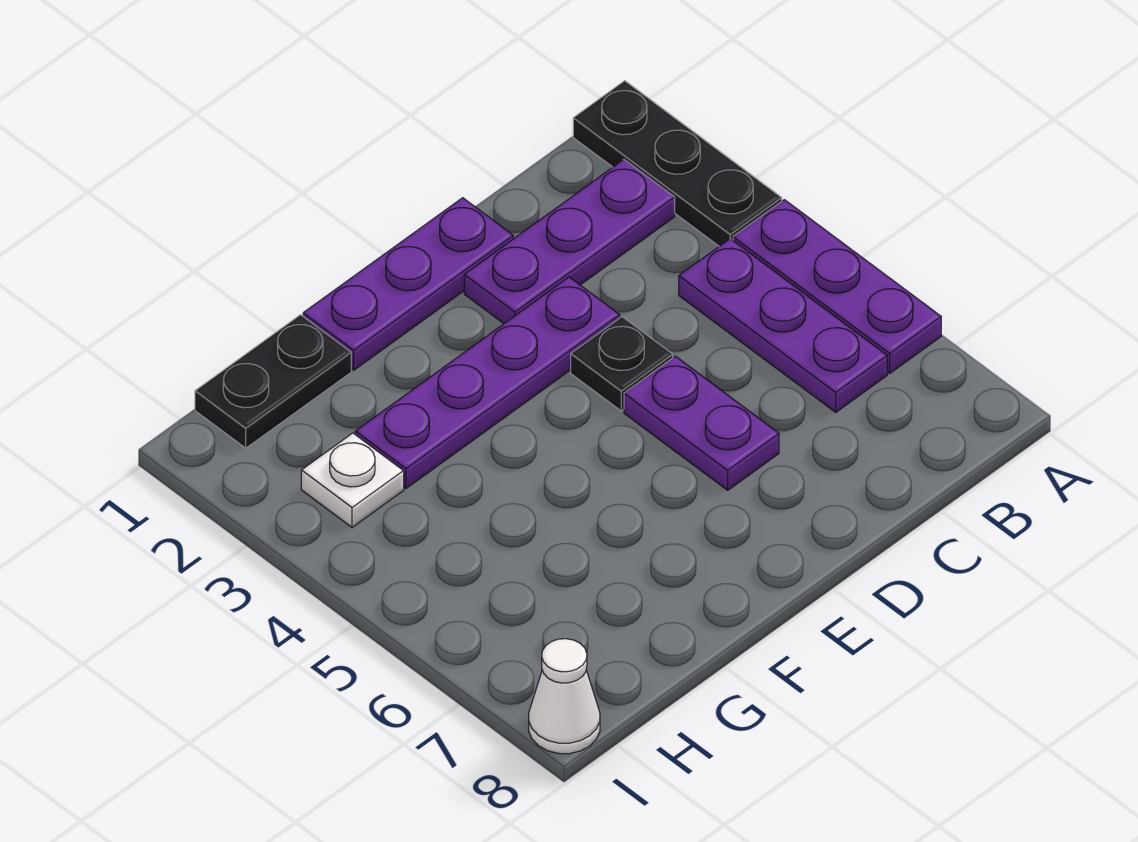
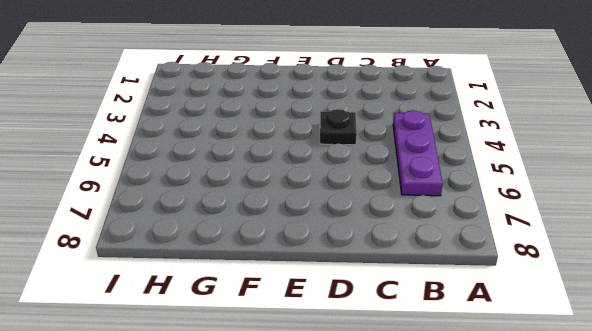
none -> black 1x3 plate [573,81,782,246]
none -> purple 1x3 plate [733,200,941,373]

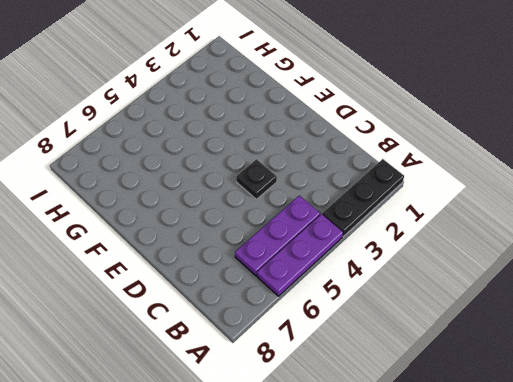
none -> purple 1x3 plate [464,160,675,323]
none -> purple 1x3 plate [303,198,513,370]

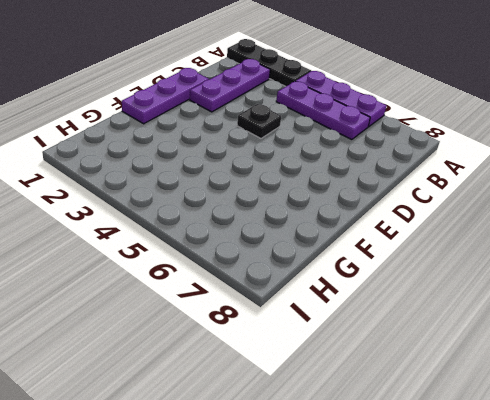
none -> purple 1x4 plate [355,277,620,488]
none -> purple 1x2 plate [624,356,779,490]

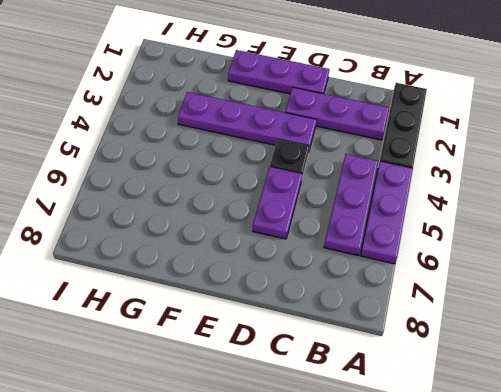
none -> black 1x2 plate [195,315,351,448]
none -> white 1x1 plate [301,433,404,527]

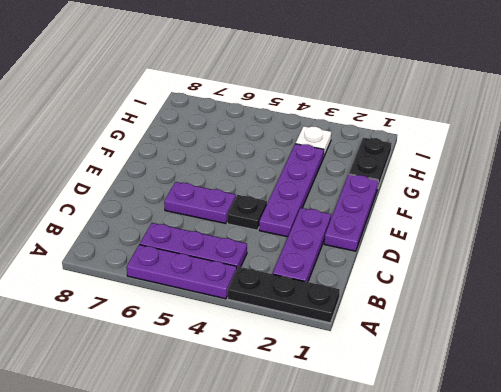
none -> white 1x1 cone [529,639,600,754]

